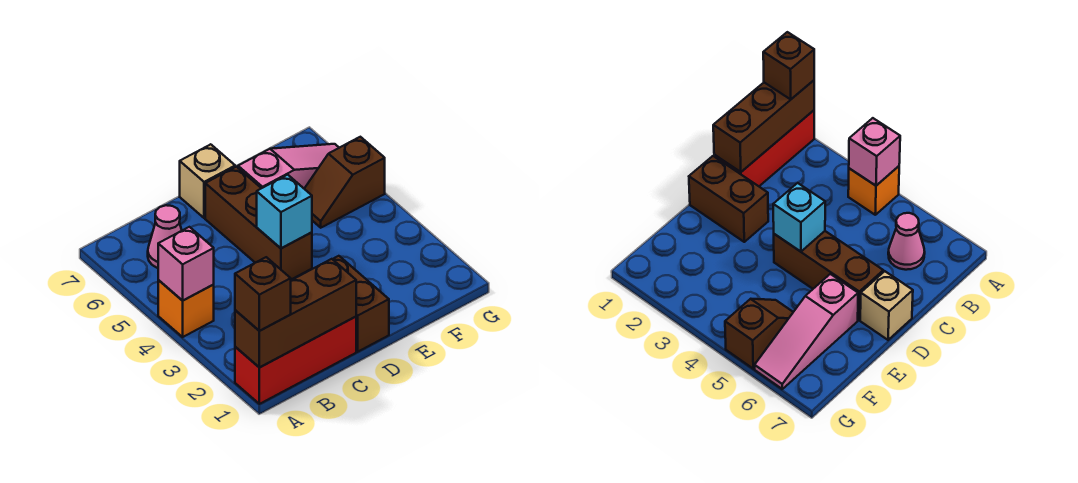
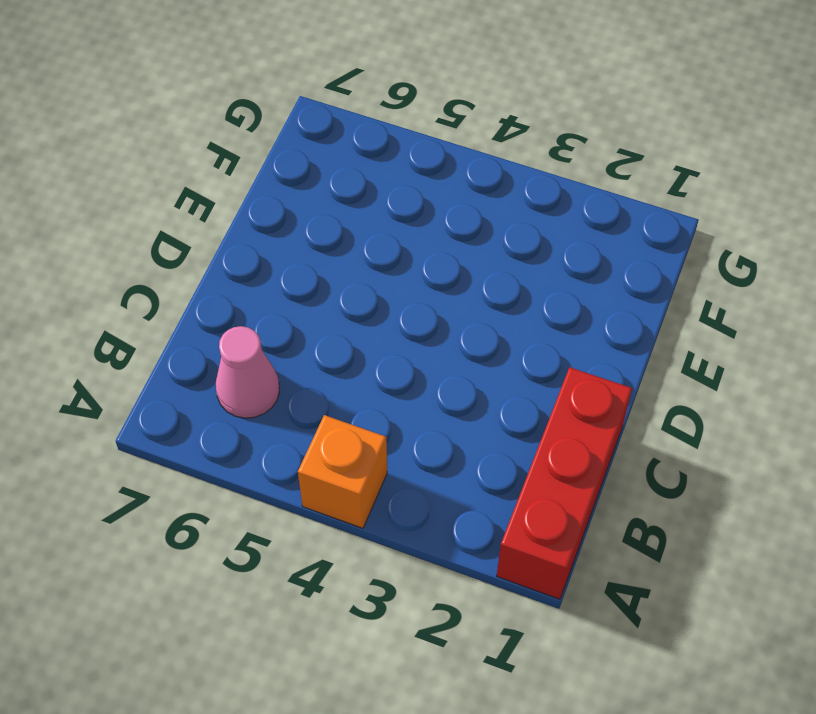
none -> brown 1x2 brick [333,256,389,352]
none -> brown 1x3 brick [205,167,312,279]
none -> tan 1x1 brick [180,144,235,218]

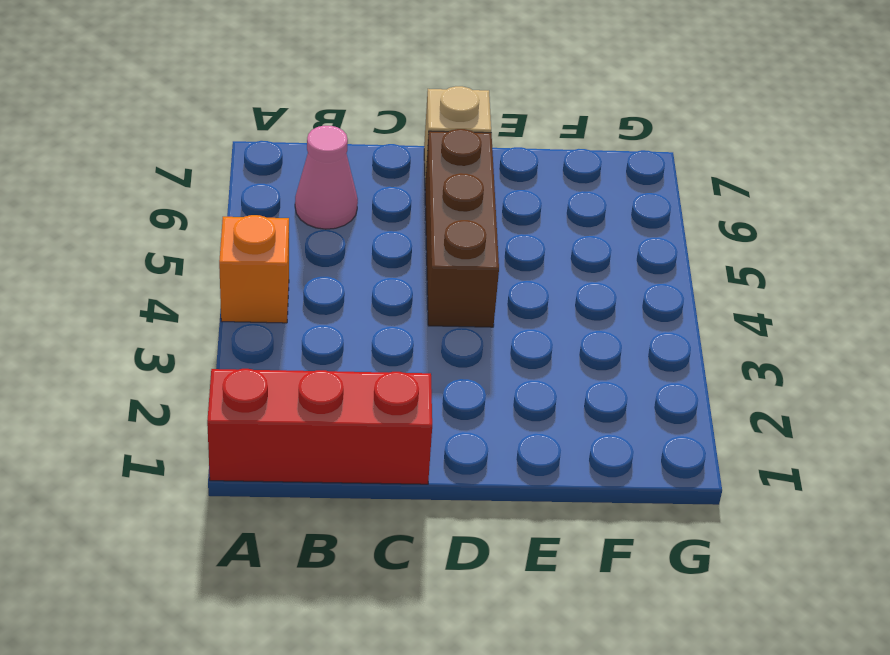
none -> brown 1x2 brick [333,256,389,352]
none -> pink 1x3 slope [238,144,339,188]
none -> brown 1x2 slope [304,137,385,228]

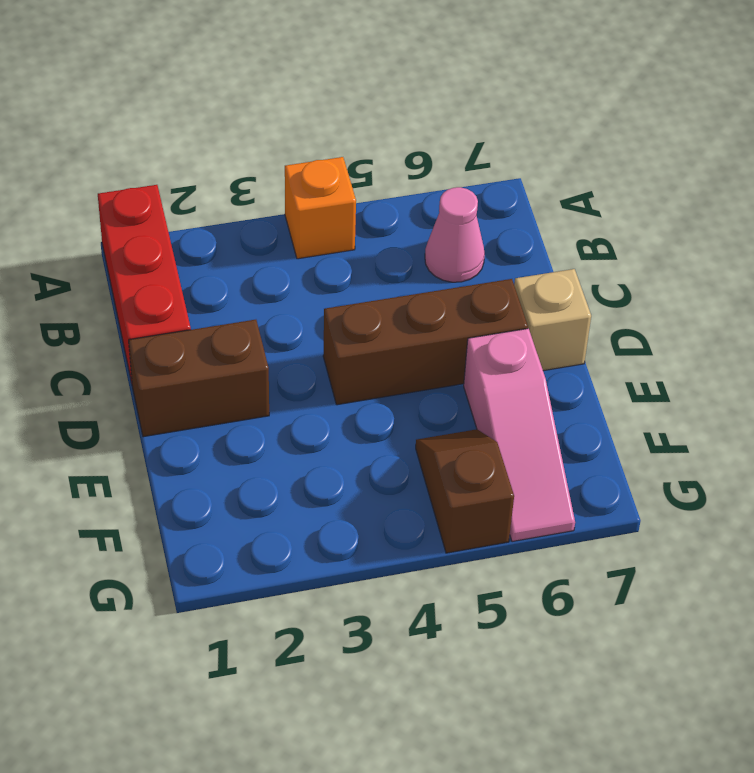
none -> brown 1x3 brick [235,259,356,368]
none -> pink 1x1 brick [158,227,214,301]
none -> cyan 1x1 brick [257,175,312,248]

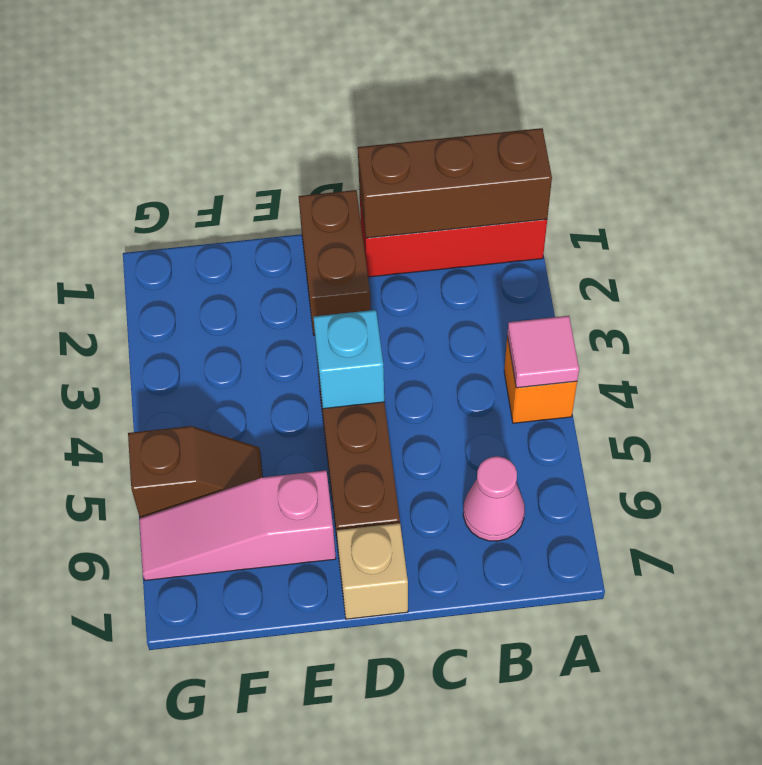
pink 1x1 tile [507,316,579,388] -> pink 1x1 brick [158,227,214,301]
none -> brown 1x1 brick [235,257,291,331]

